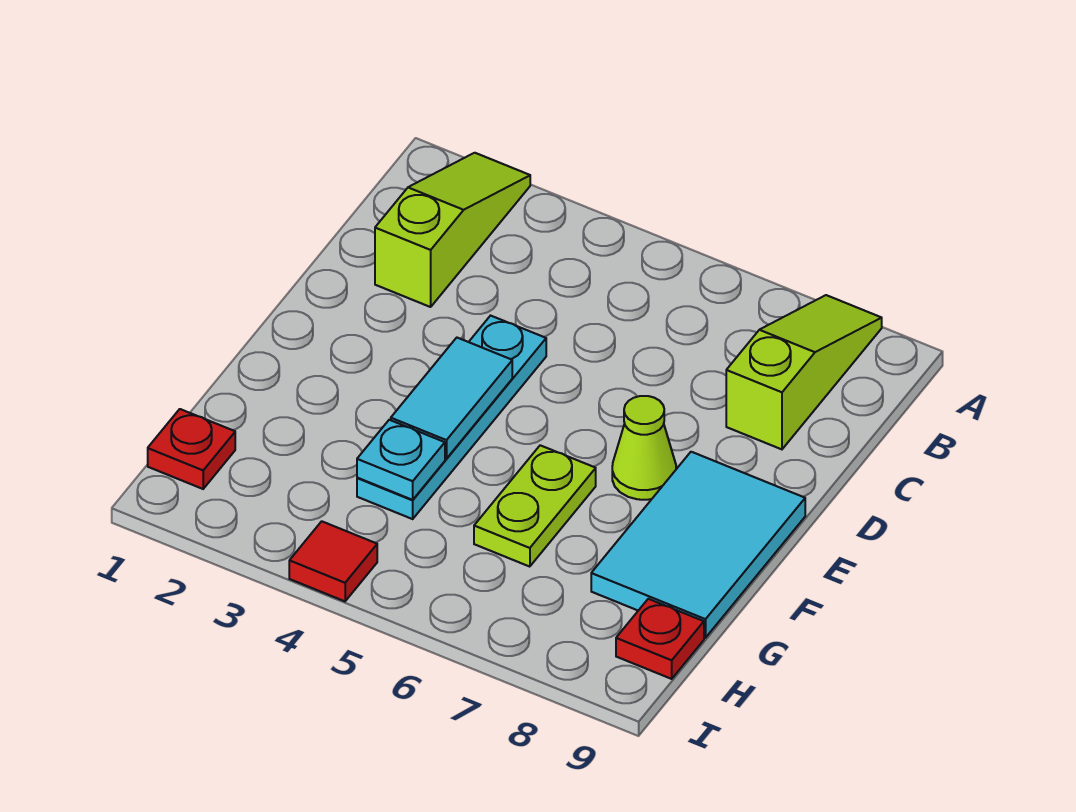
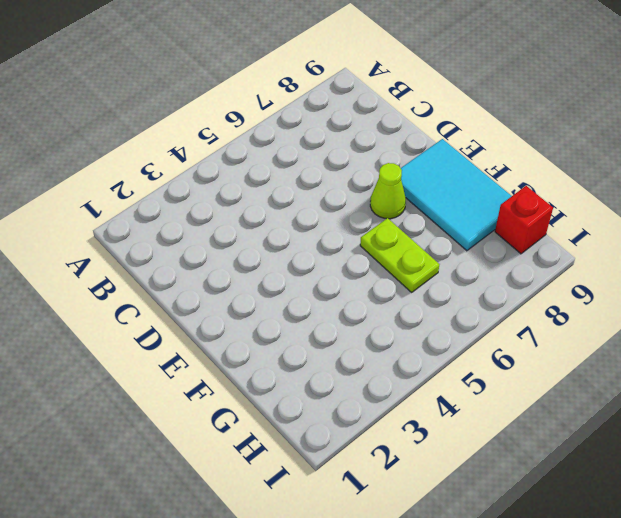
red 1x1 brick [495,186,553,254] -> red 1x1 plate [616,599,704,679]
none -> lime 1x3 slope [375,153,530,307]
none -> lime 1x3 slope [726,295,882,449]

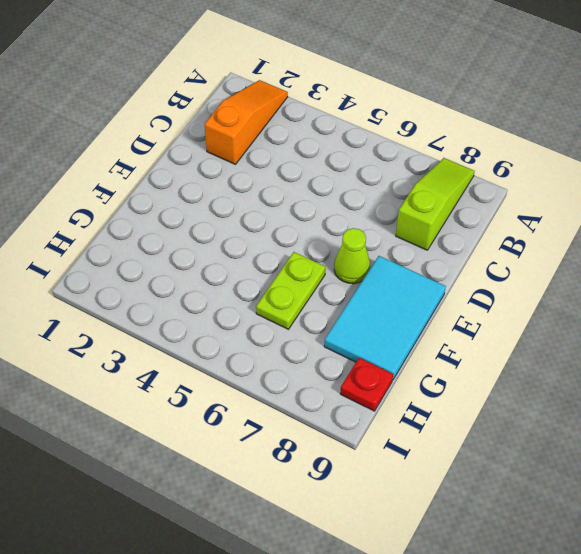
orange 1x3 slope [204,80,288,164] -> lime 1x3 slope [375,153,530,307]
none -> cyan 1x4 plate [357,316,546,519]
none -> red 1x1 plate [148,409,235,489]

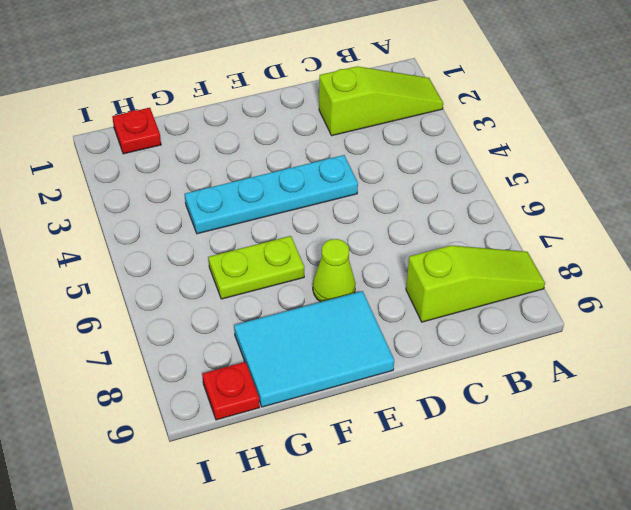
none -> red 1x1 tile [289,521,377,601]
none -> cyan 1x2 tile [391,338,512,459]

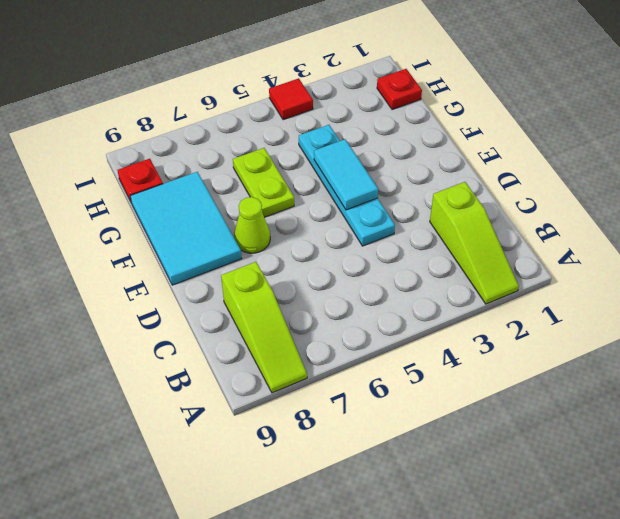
none -> cyan 1x1 plate [357,420,445,500]

